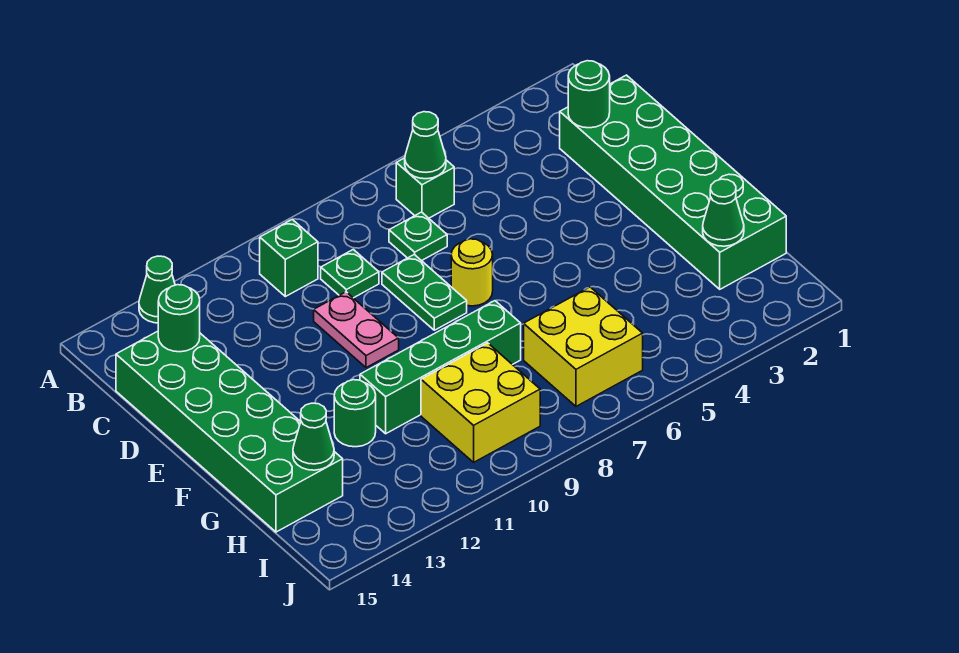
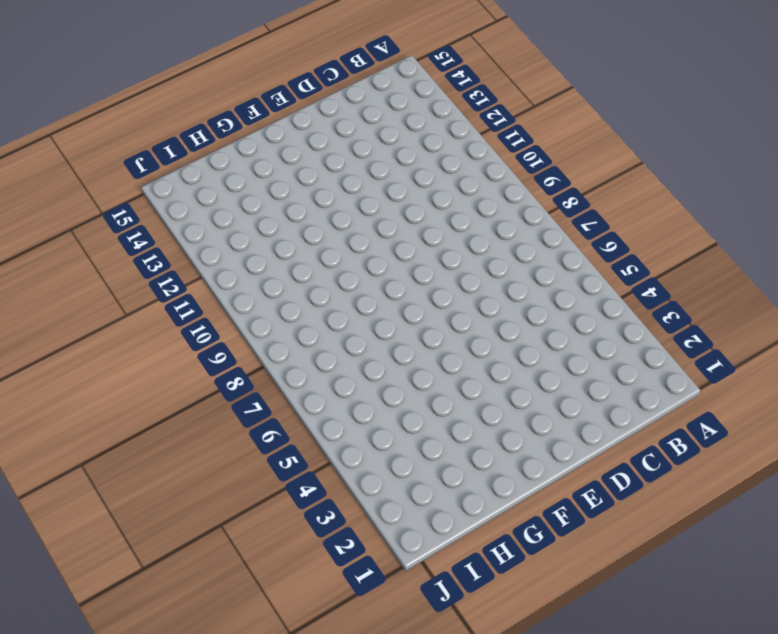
none -> green 1x1 cone [139,256,175,323]
none -> green 1x1 brick [396,158,454,218]
none -> green 1x1 brick [260,219,318,297]

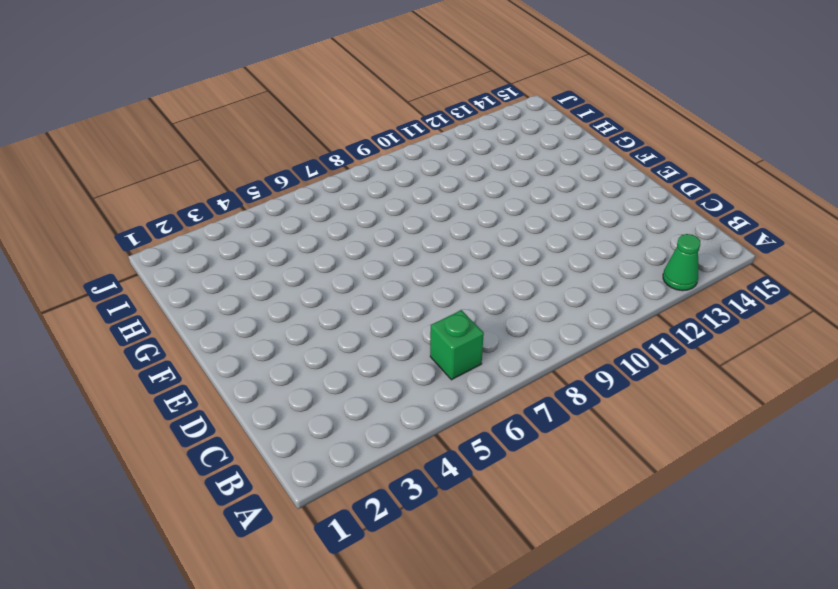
none -> green 1x1 brick [260,219,318,297]
none -> green 2x6 brick [560,75,786,289]
none -> green 1x1 plate [389,212,447,261]

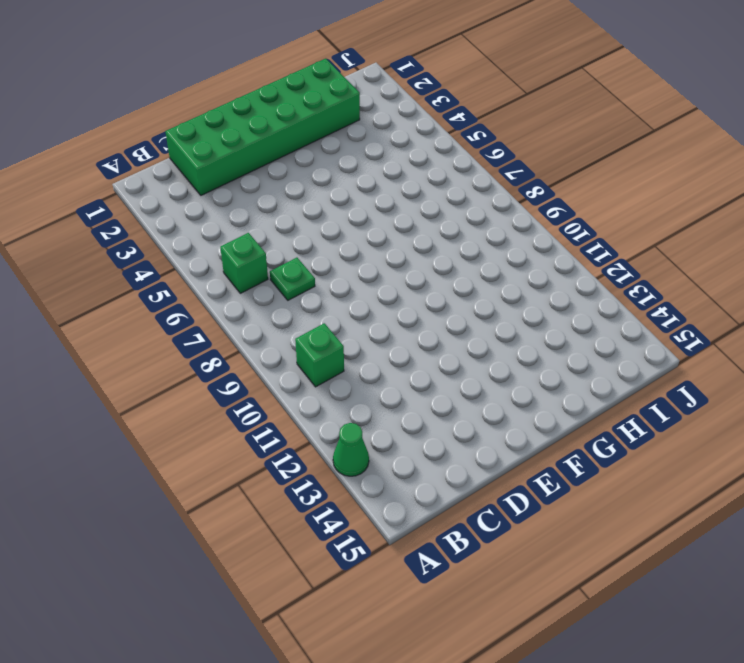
none -> green 1x1 plate [321,250,379,298]
none -> green 2x6 brick [116,331,343,532]
none -> green 1x2 plate [382,254,467,330]

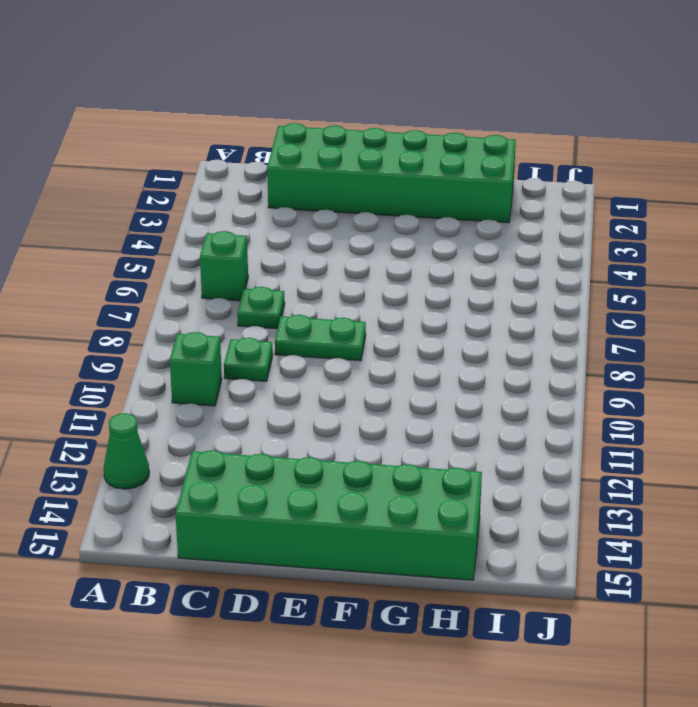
none -> pink 1x2 plate [314,292,399,368]
none -> yellow 1x1 round brick [451,239,493,306]
none -> green 1x4 brick [360,301,521,434]

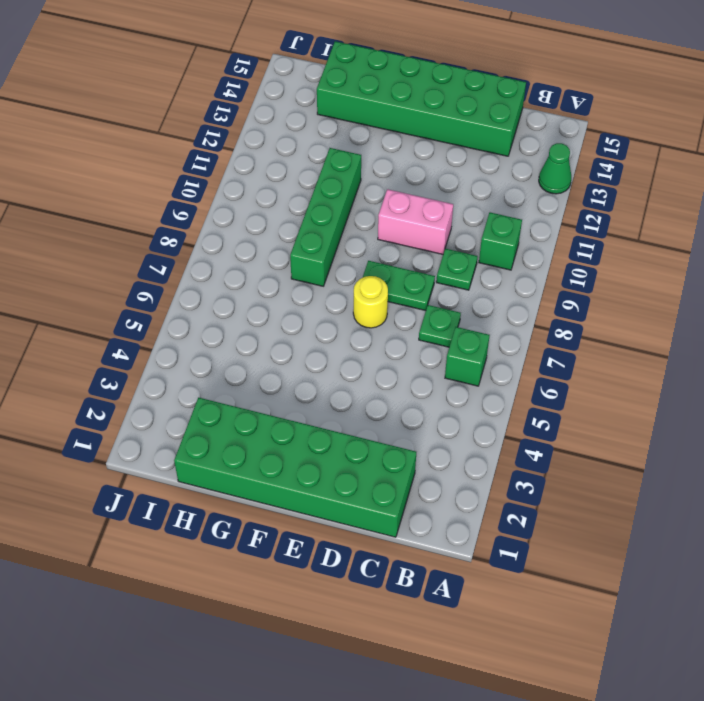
pink 1x2 brick [378,189,453,254] -> pink 1x2 plate [314,292,399,368]
none -> green 1x1 round brick [334,380,376,447]
none -> yellow 2x2 brick [524,287,643,406]
none -> yellow 2x2 brick [421,343,540,462]

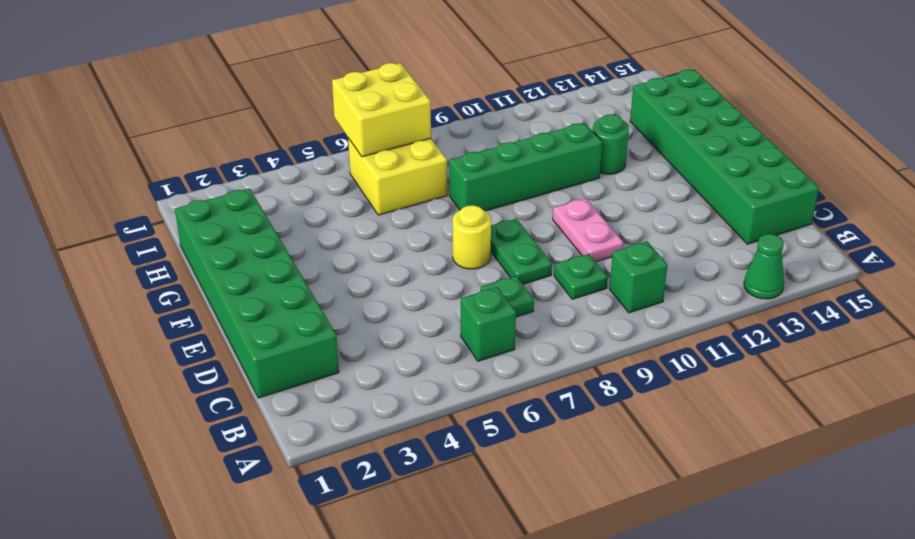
yellow 2x2 brick [332,63,431,157] -> yellow 2x2 brick moved to [421,343,540,462]
none -> green 1x1 cone [405,112,446,179]
none -> green 1x1 round brick [568,61,610,128]
none -> green 1x1 round brick [158,285,200,352]

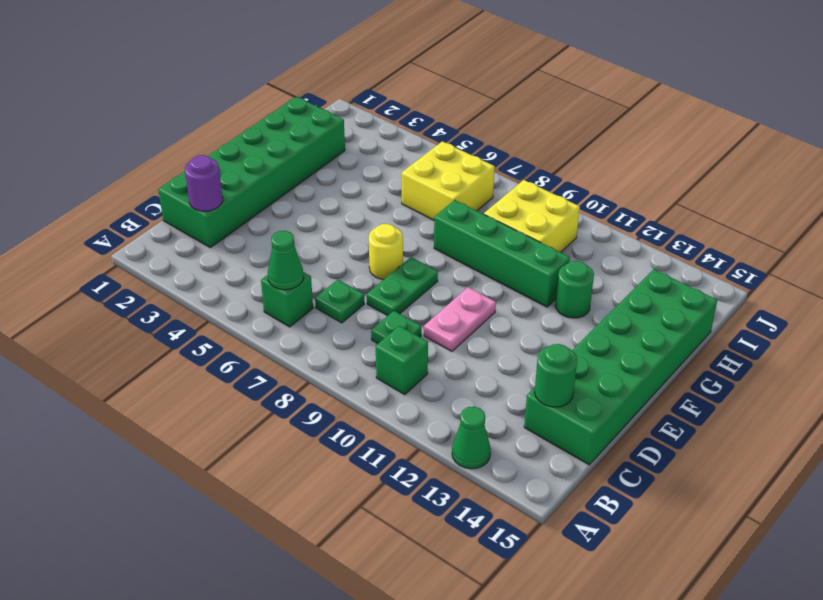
purple 1x1 round brick [185,155,223,211] -> green 1x1 round brick [568,61,610,128]
none -> green 1x1 cone [703,179,744,246]
none -> green 1x1 cone [293,403,334,470]

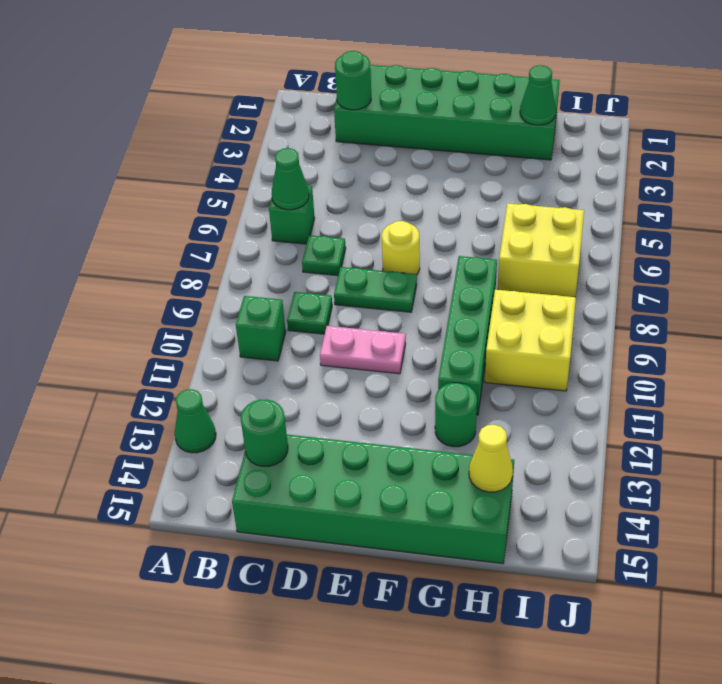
yellow 1x1 cone [469,425,513,492] -> green 1x1 cone [293,403,334,470]

